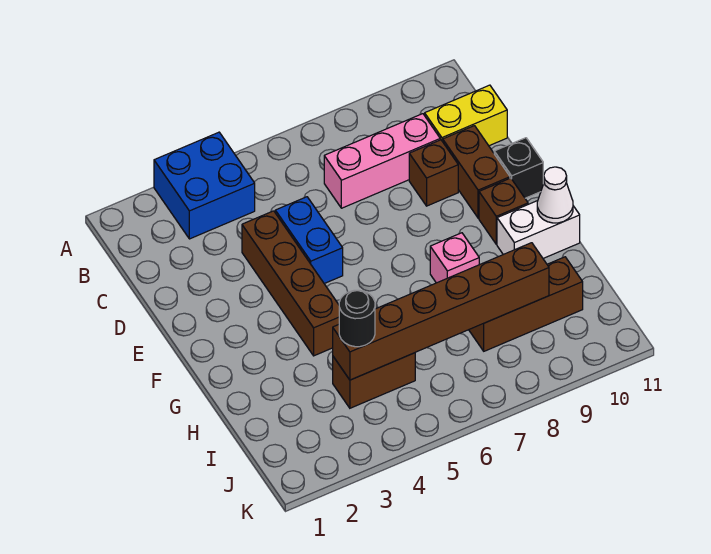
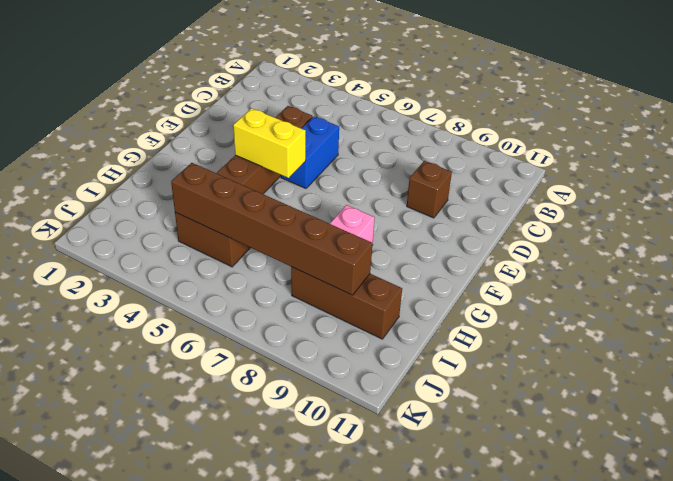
yellow 1x2 brick [233,108,306,178] -> yellow 1x2 brick moved to [425,85,507,146]
none -> blue 2x2 brick [154,132,255,239]
none -> pink 1x3 brick [324,114,440,208]
none -> brown 1x2 brick [443,126,510,218]

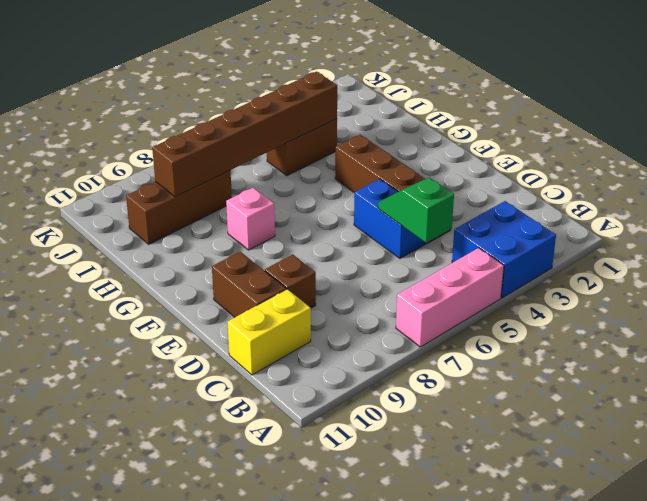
pink 1x3 brick [396,248,504,347] -> pink 1x3 brick moved to [324,114,440,208]
green 1x2 slope [378,177,454,243] -> none
none -> black 1x1 brick [494,138,543,198]
none -> brown 1x1 brick [479,178,528,244]
none -> white 1x2 brick [497,201,580,258]

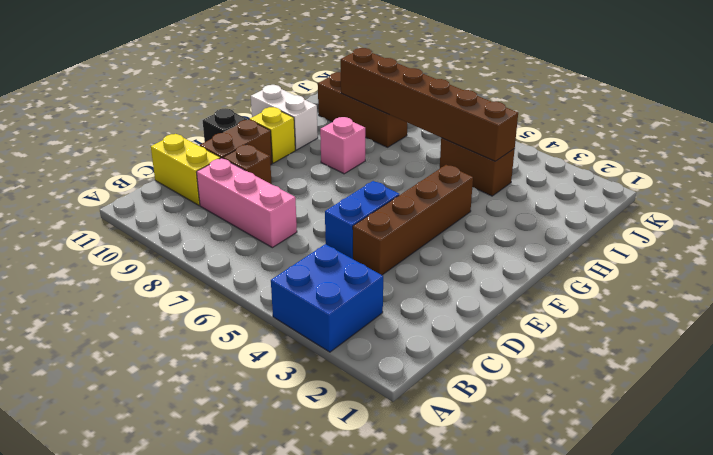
yellow 1x1 brick [250,107,295,163] -> brown 1x1 brick [479,178,528,244]
none -> white 1x1 cone [537,167,573,223]
none -> black 1x1 round brick [339,290,375,347]

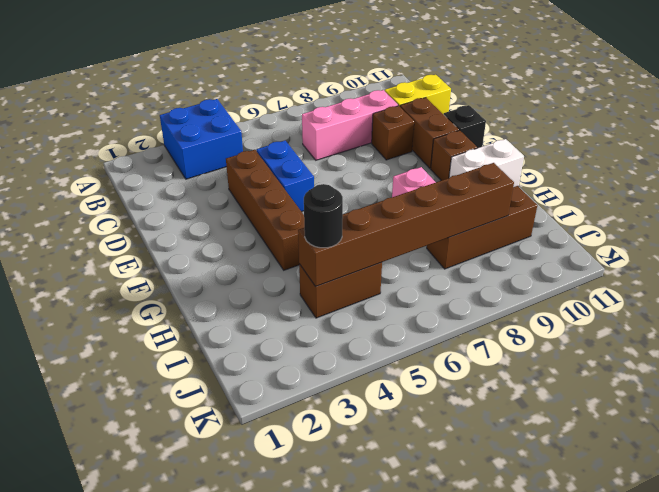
none -> white 1x1 cone [537,167,573,223]

